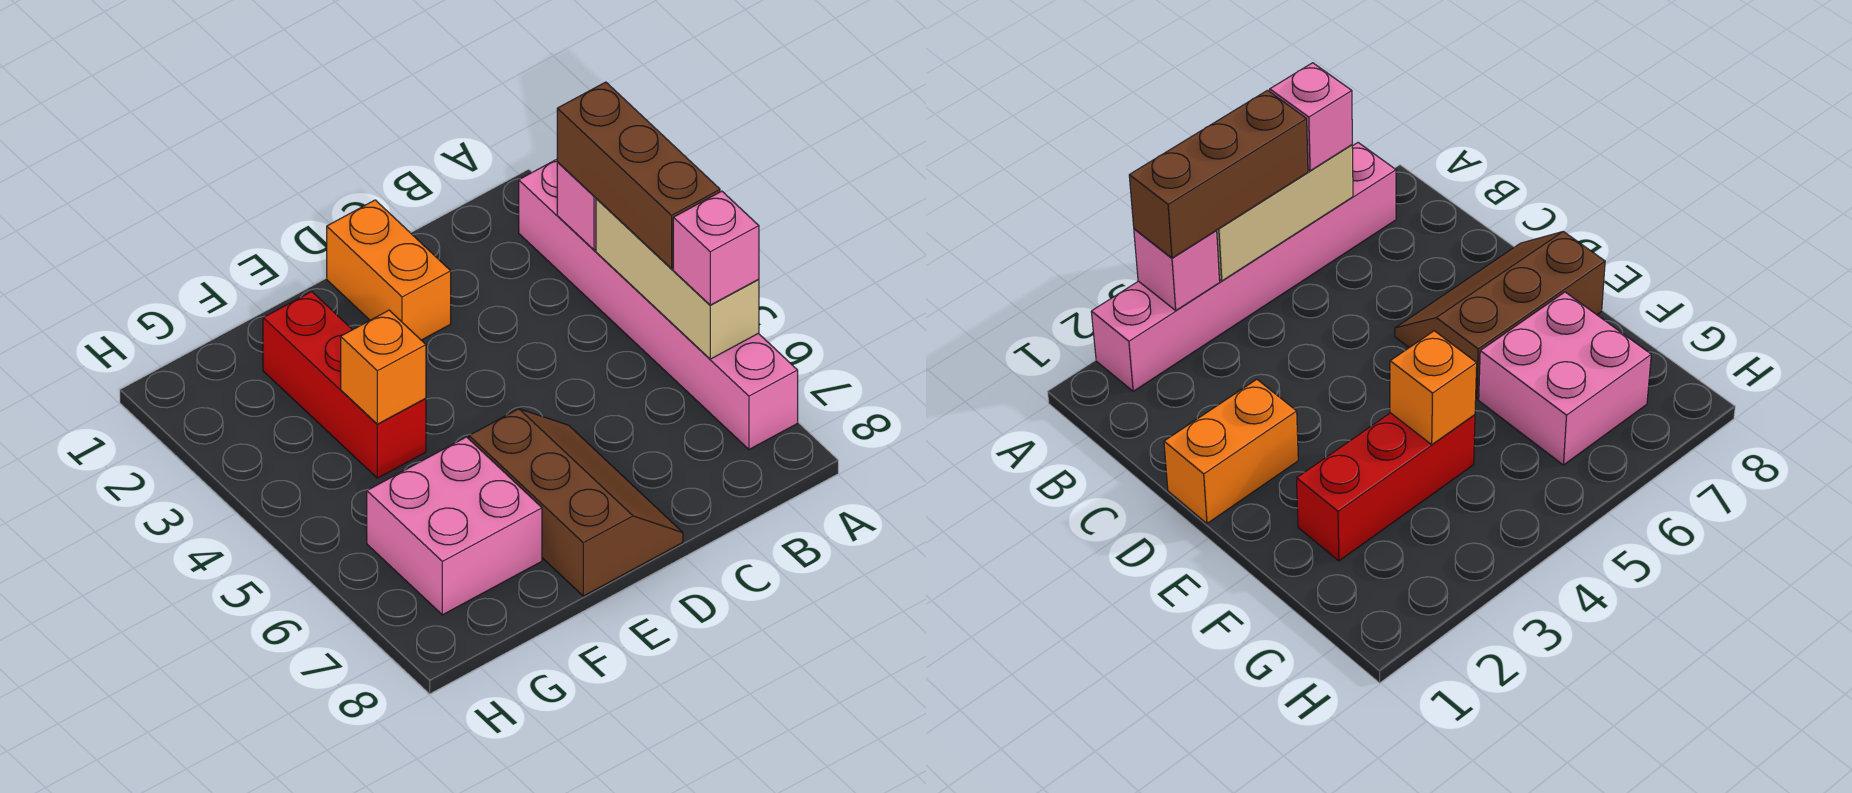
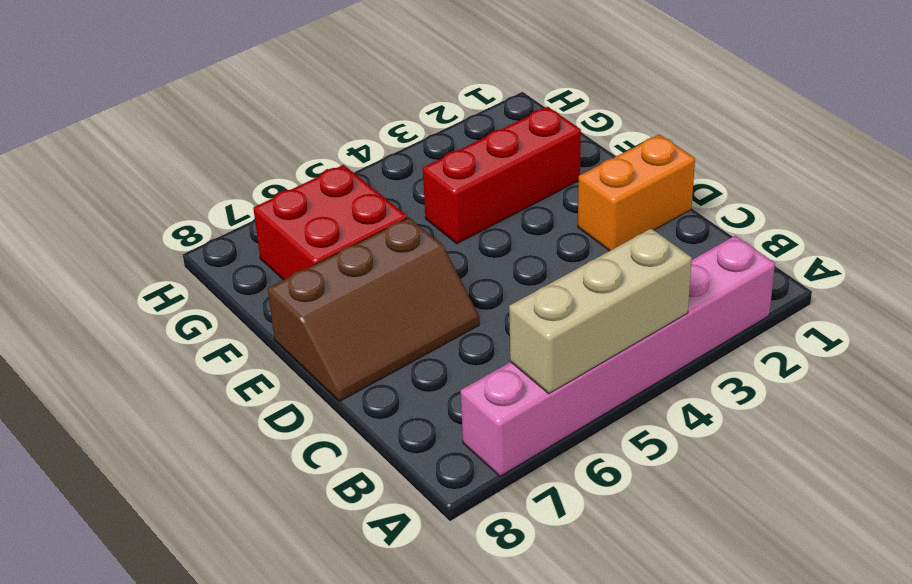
red 2x2 brick [253,165,407,280] -> pink 2x2 brick [367,437,542,615]
none -> pink 1x1 brick [557,162,596,250]
none -> orange 1x1 brick [341,310,426,424]

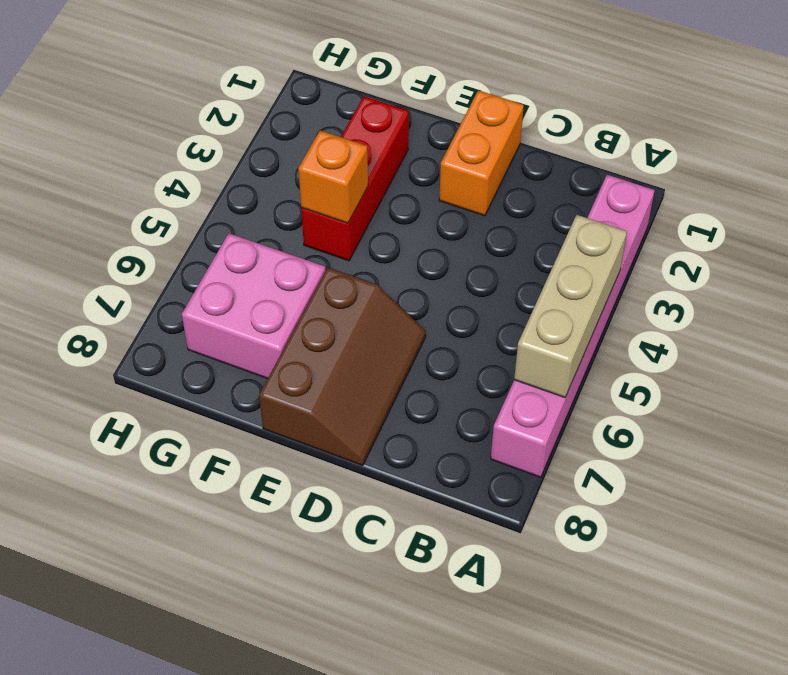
none -> pink 1x1 brick [557,162,596,250]
none -> brown 1x3 brick [557,82,720,269]

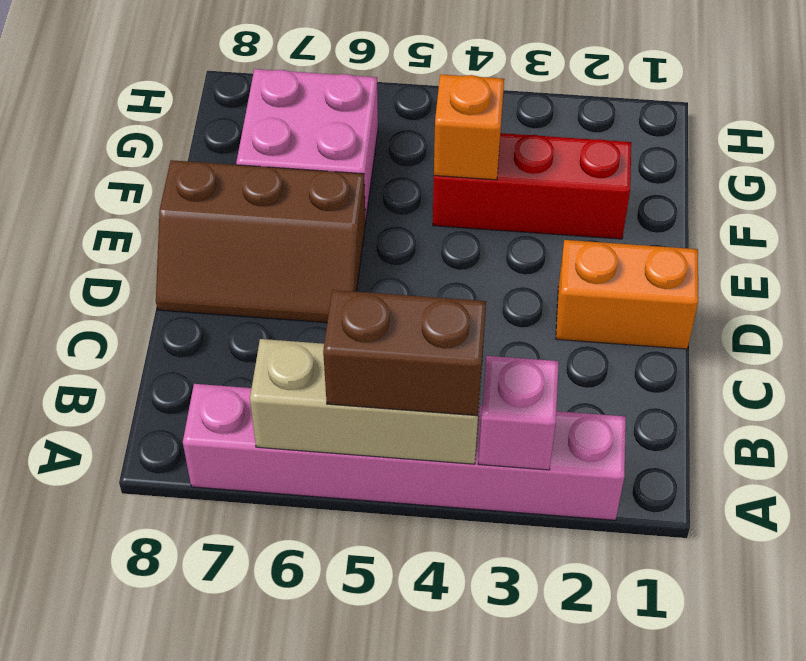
brown 1x2 brick [323,290,486,416] -> brown 1x3 brick [557,82,720,269]
none -> pink 1x1 brick [673,191,759,305]

